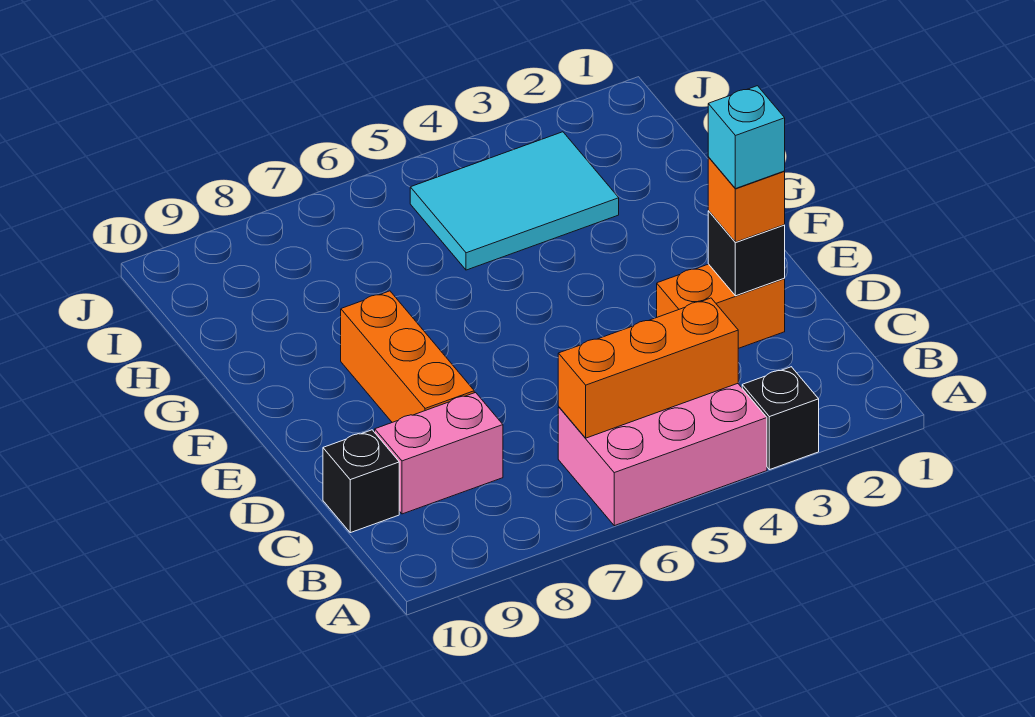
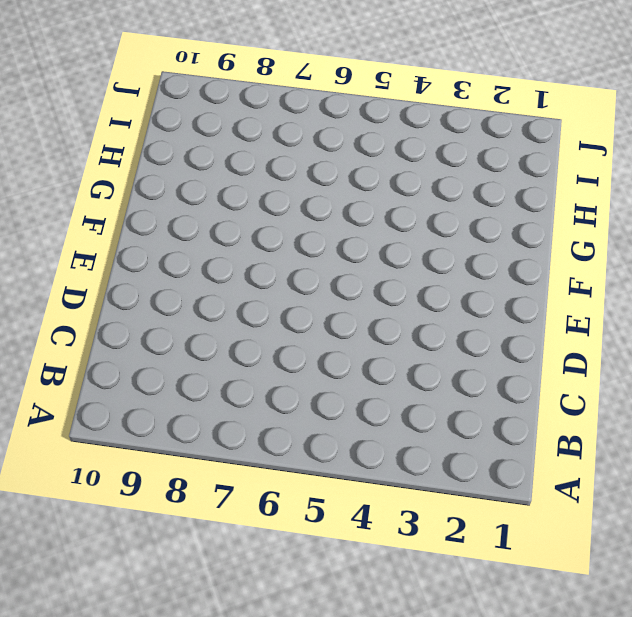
none -> black 1x1 brick [742,367,819,470]
none -> pink 2x3 brick [558,384,767,526]

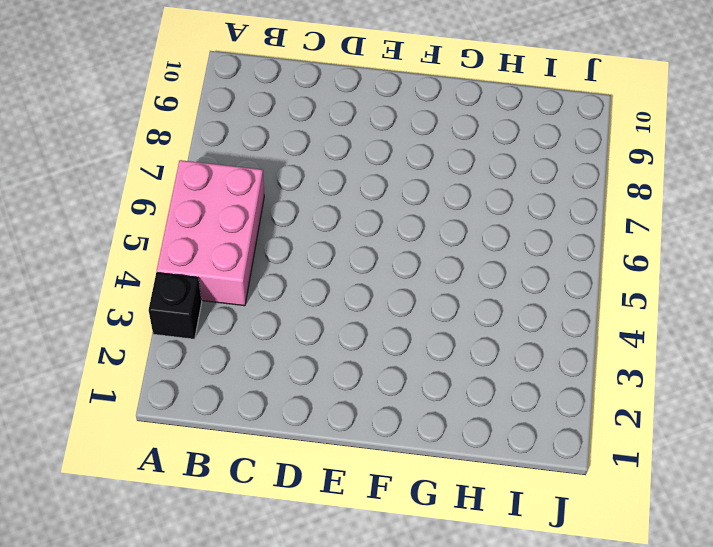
none -> pink 1x2 brick [375,393,503,514]
none -> black 1x1 brick [323,430,399,533]

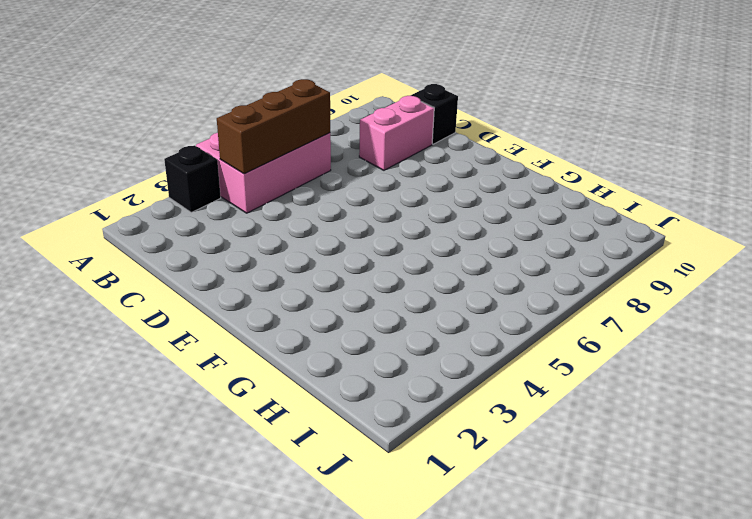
brown 1x3 brick [217,79,330,174] -> orange 1x3 brick [558,298,738,438]
none -> orange 1x2 brick [657,264,785,348]
none -> orange 1x3 brick [341,291,474,422]

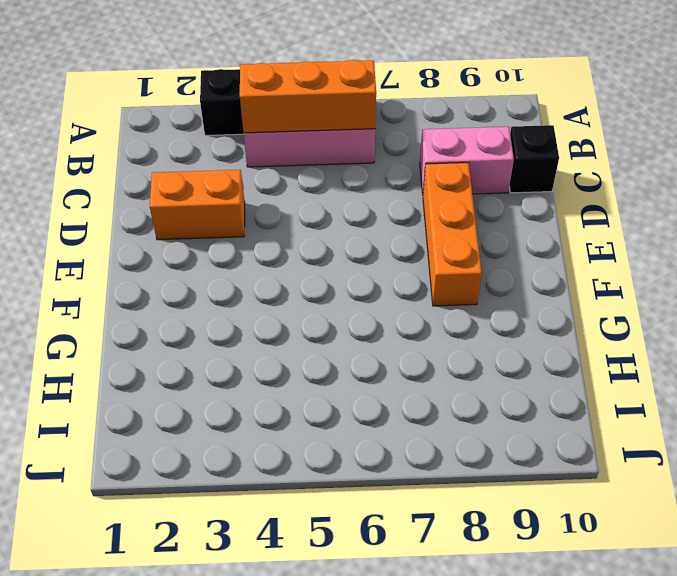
none -> cyan 2x3 tile [410,132,619,270]
none -> black 1x1 brick [708,211,785,296]

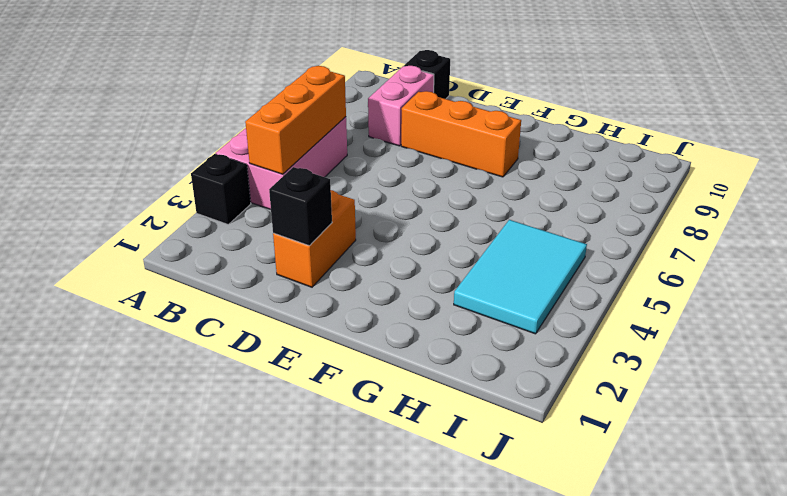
none -> orange 1x1 brick [708,157,785,242]
none -> cyan 1x1 brick [708,86,785,189]

